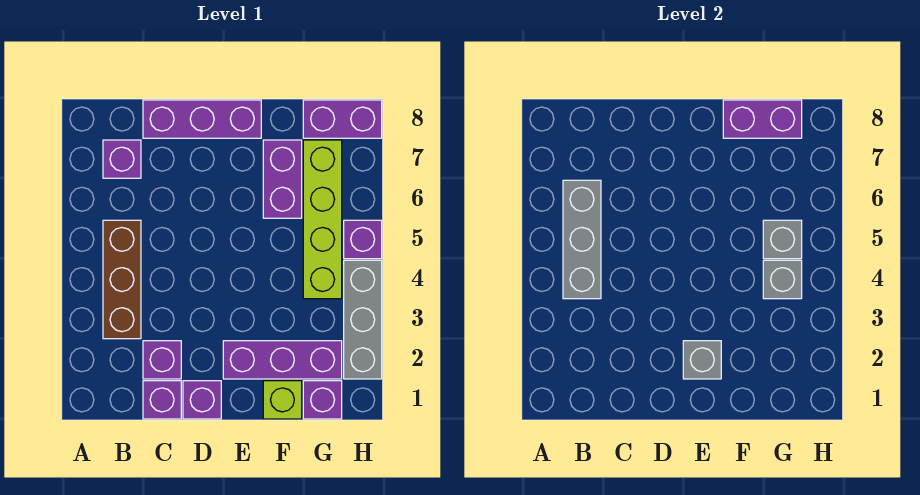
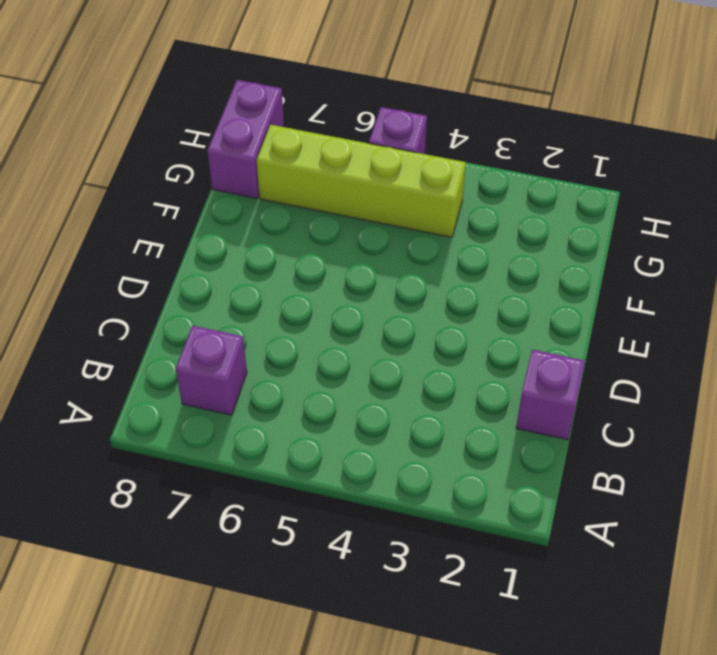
none -> brown 1x3 brick [103,220,141,339]
none -> purple 1x1 brick [143,341,181,379]
none -> purple 1x3 brick [143,100,261,138]

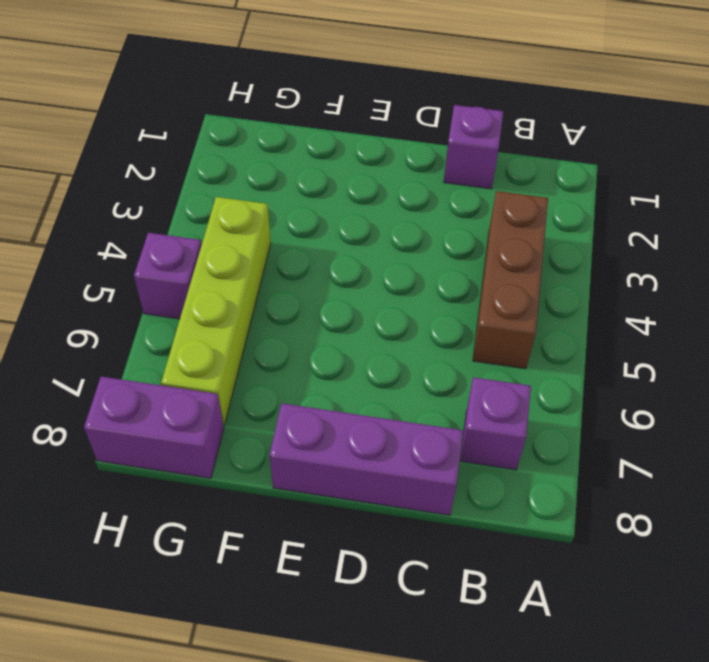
none -> purple 1x1 brick [143,341,181,379]
none -> purple 1x1 brick [183,381,221,419]
none -> purple 1x3 brick [223,341,342,379]

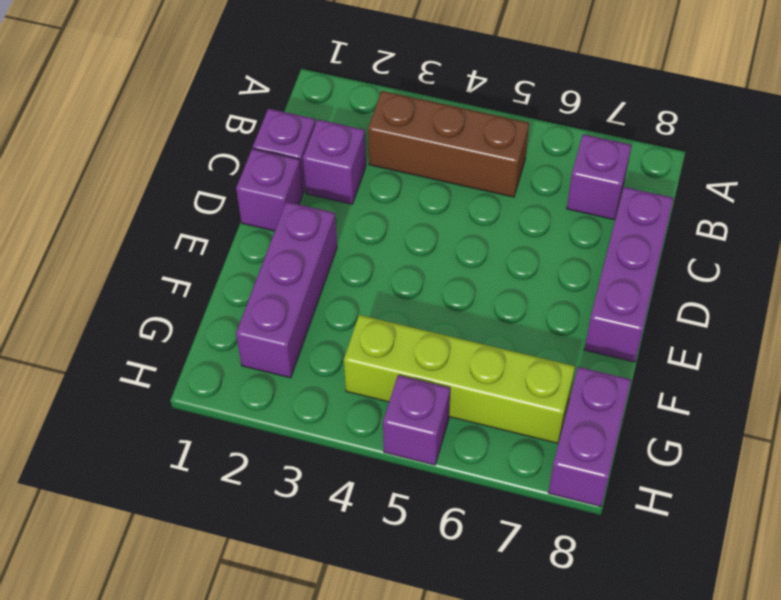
none -> lime 1x1 brick [263,381,302,419]
none -> purple 1x2 brick [263,140,302,218]
none -> purple 1x1 brick [303,381,342,419]

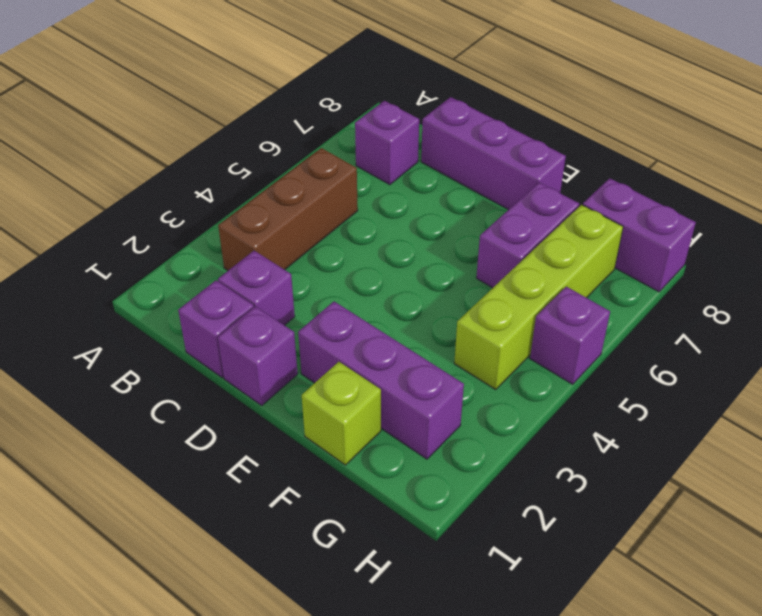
none -> purple 1x1 brick [303,381,342,419]
none -> grey 1x3 brick [344,260,382,379]
none -> grey 1x3 brick [563,180,601,299]

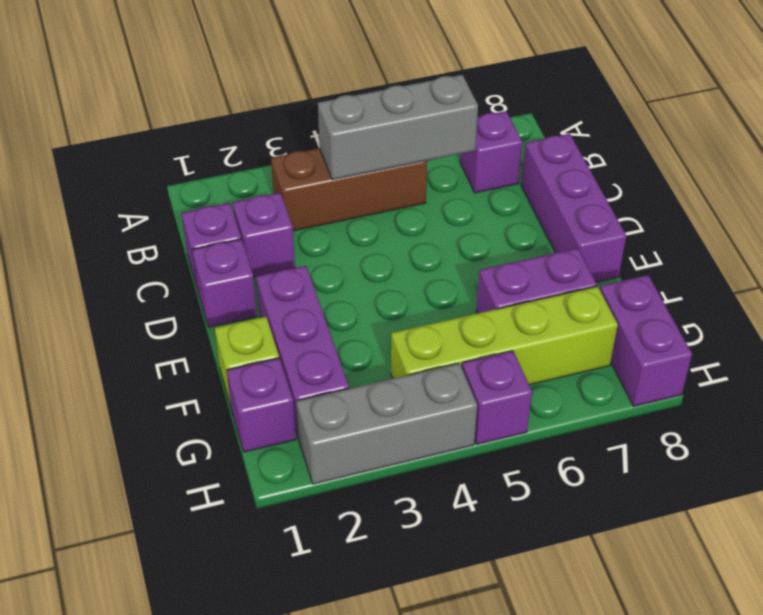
none -> grey 1x1 brick [683,341,721,379]
none -> purple 1x2 brick [723,100,802,138]
none -> grey 1x1 brick [763,260,802,299]

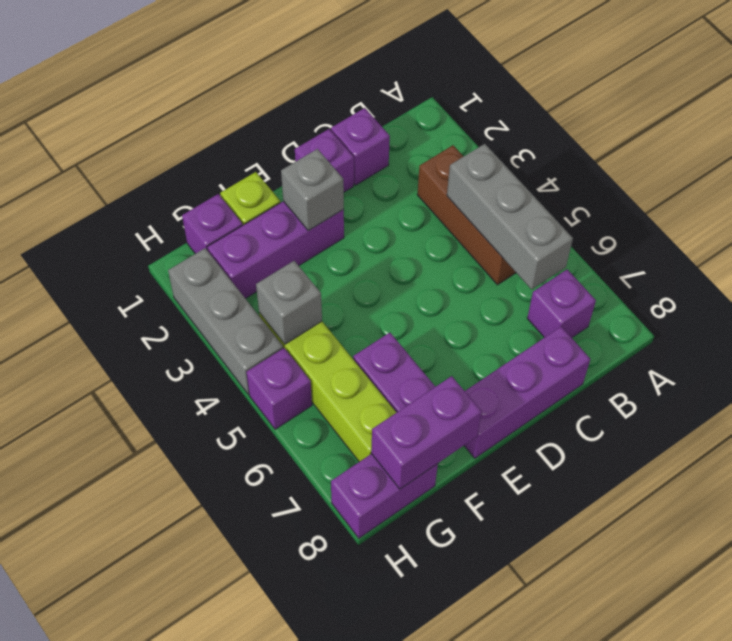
none -> purple 1x1 brick [143,341,181,379]
none -> grey 1x1 brick [763,220,802,259]

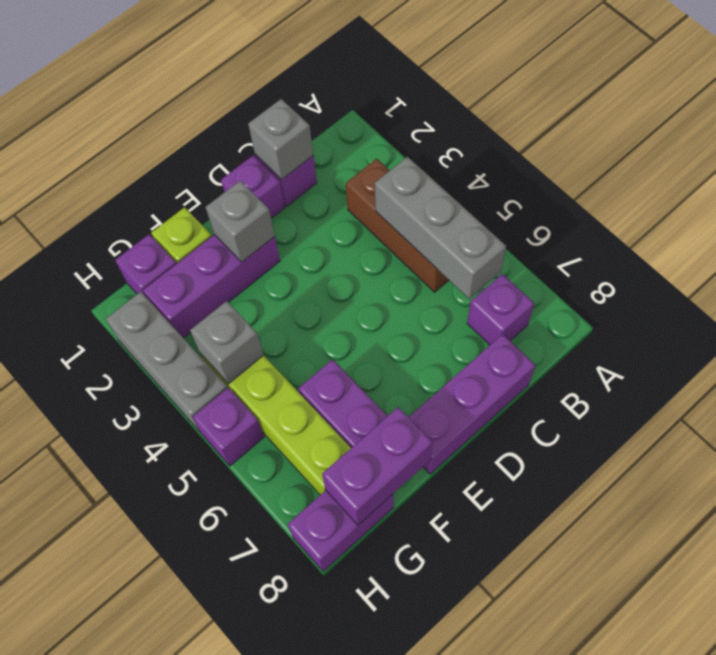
grey 1x1 brick [248,99,313,180] -> grey 1x1 brick moved to [763,220,802,259]
none -> purple 1x1 brick [143,341,181,379]

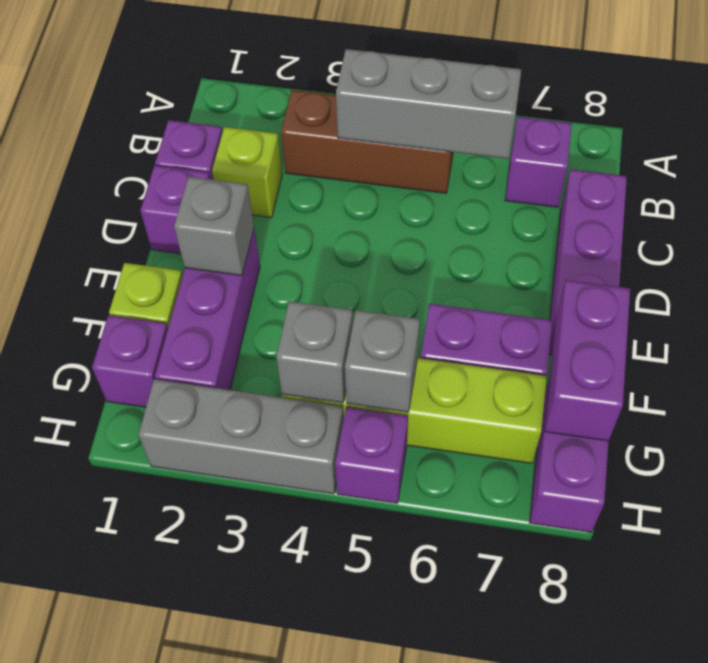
lime 1x1 brick [212,127,282,218] -> purple 1x1 brick [143,341,181,379]

